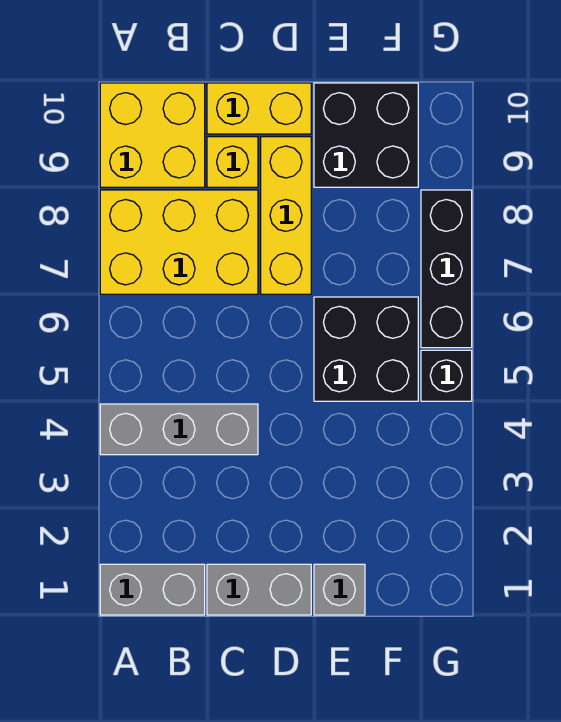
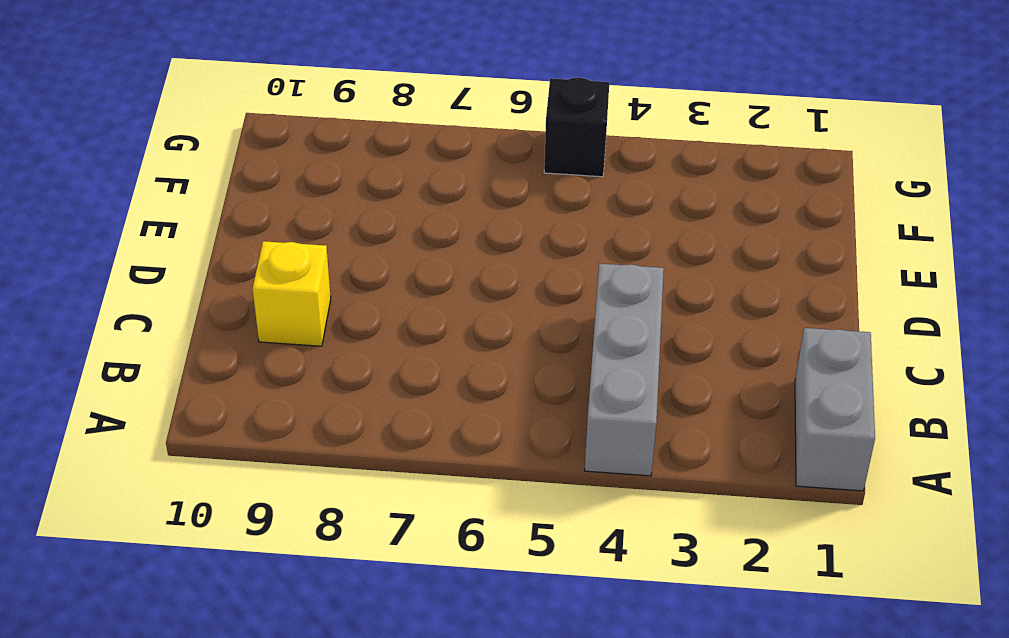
none -> yellow 2x3 brick [100,190,258,294]
none -> yellow 2x2 brick [100,83,205,187]
none -> grey 1x2 brick [207,564,311,615]

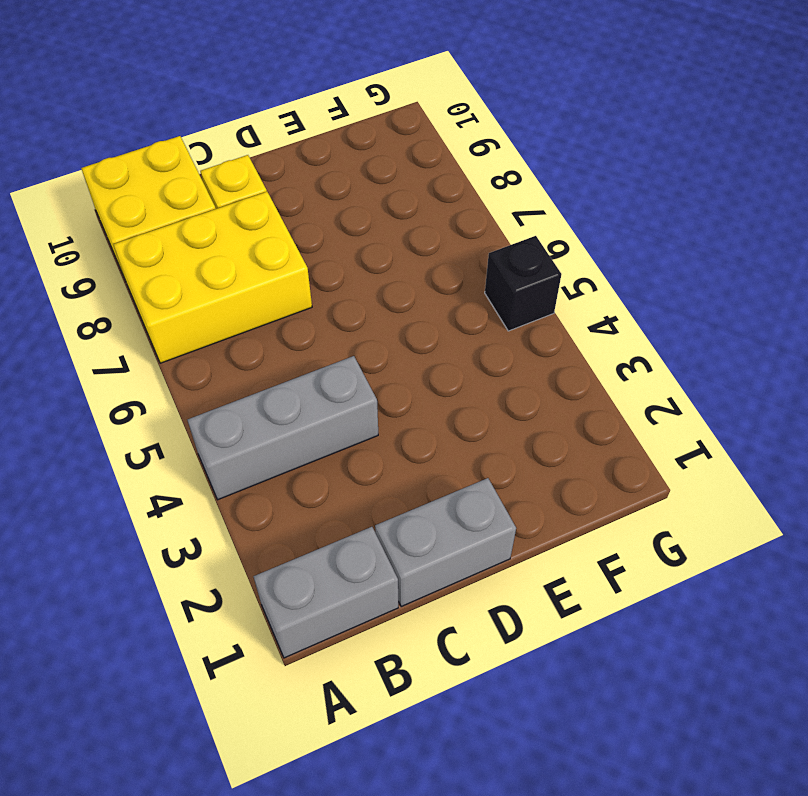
none -> yellow 1x2 brick [207,83,311,134]
none -> yellow 1x3 brick [261,137,311,294]
none -> grey 1x1 brick [314,564,365,615]

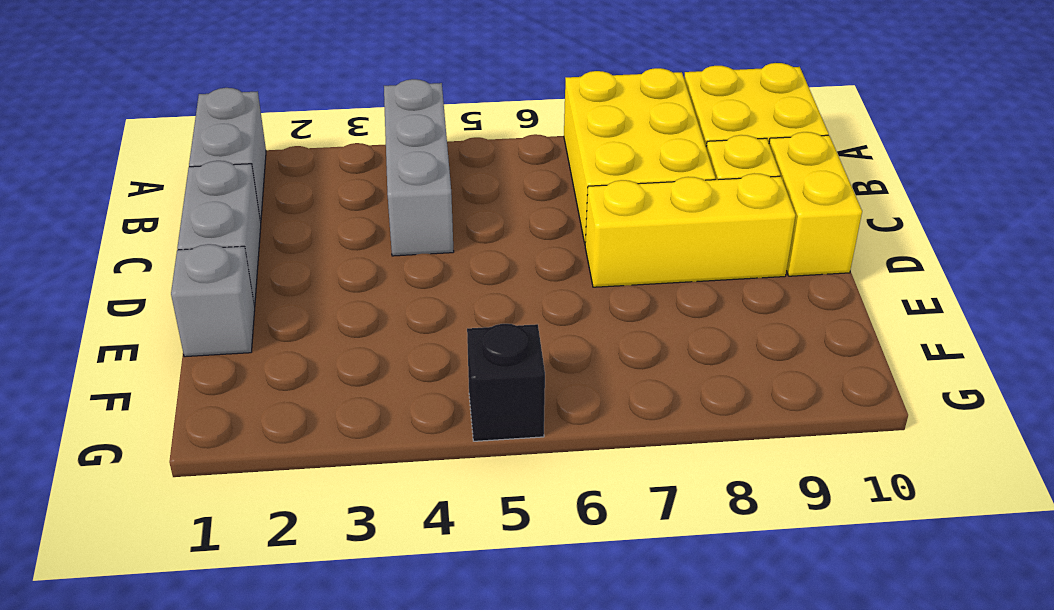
none -> black 2x2 brick [314,297,418,401]
none -> black 2x2 brick [314,83,418,187]
none -> black 1x3 brick [421,190,472,348]

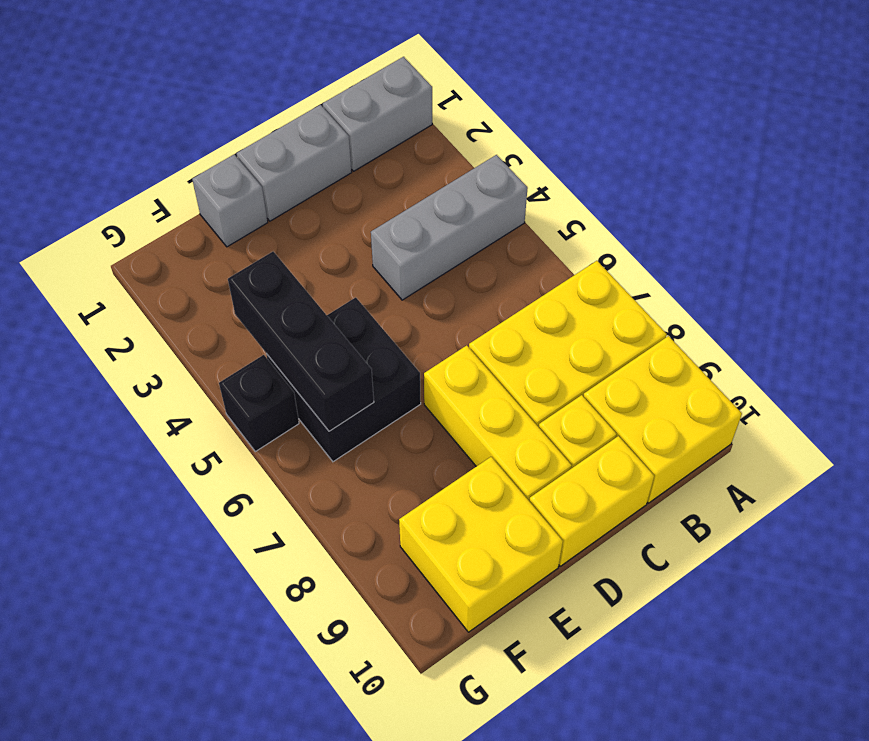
yellow 2x2 brick [399,457,563,632] -> black 2x2 brick [314,83,418,187]
black 1x3 brick [228,252,374,431] -> black 1x3 brick moved to [421,190,472,348]

